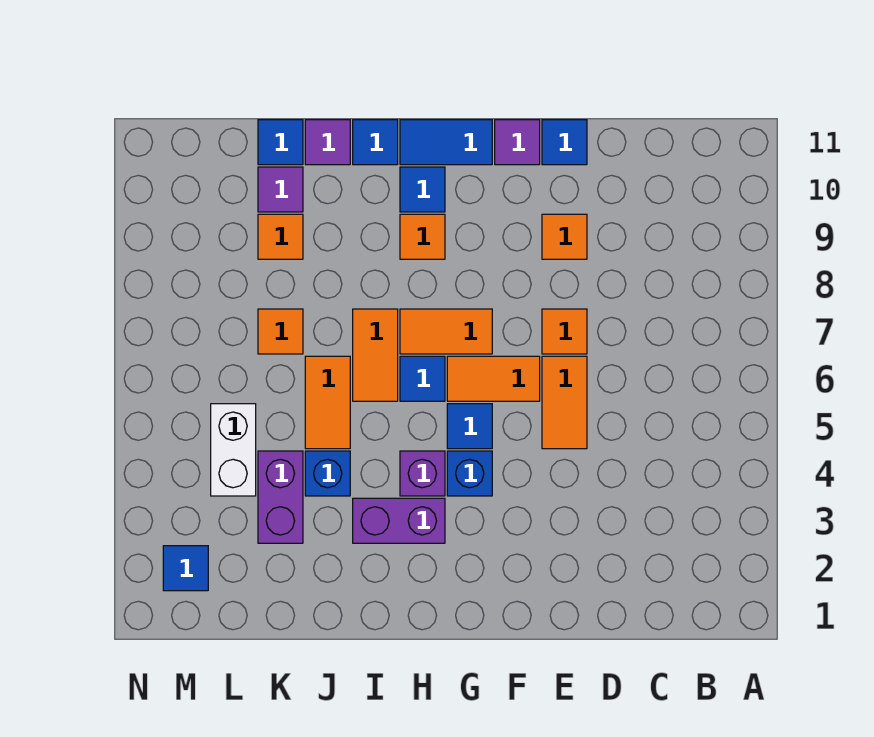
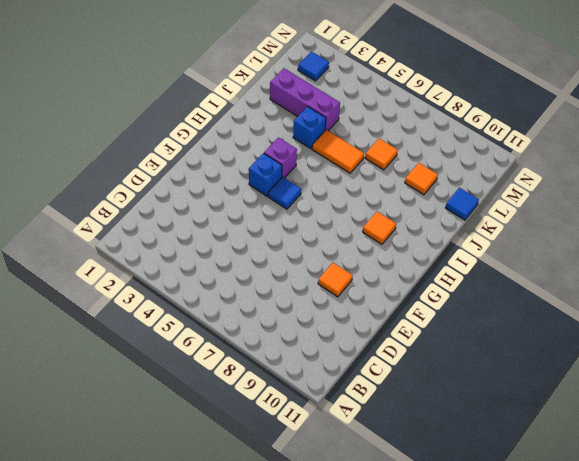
purple 1x3 brick [270,68,340,131] -> purple 1x2 brick [258,451,303,543]
none -> orange 1x2 tile [542,356,587,449]
none -> orange 1x1 tile [542,309,587,354]
none -> blue 1x1 tile [542,120,587,165]

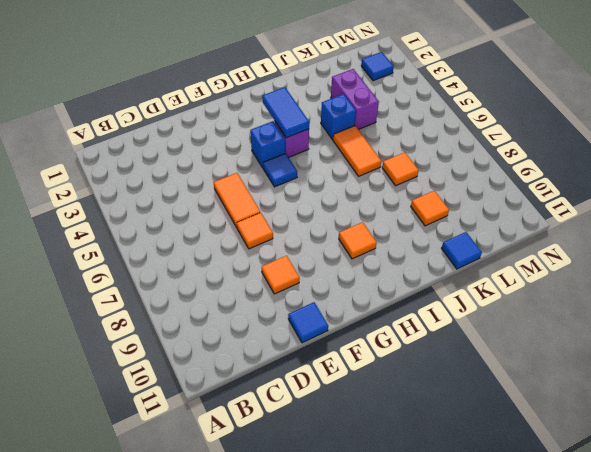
blue 1x2 tile [262,87,309,138] -> blue 1x2 tile turned to [400,120,492,165]
none -> orange 1x2 tile [447,356,540,401]
none -> purple 1x1 tile [495,120,540,165]
none -> orange 1x2 tile [400,309,492,354]

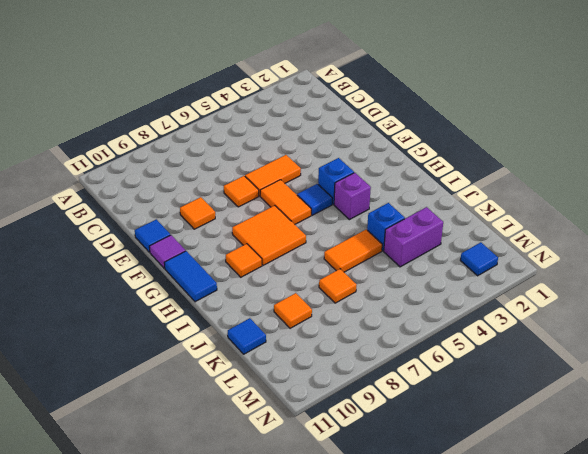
orange 2x2 tile [232,206,306,265] -> orange 1x2 tile [400,309,492,354]
none -> purple 1x2 brick [353,498,445,543]
none -> blue 1x1 tile [400,356,445,401]
none -> blue 1x1 tile [400,167,445,212]

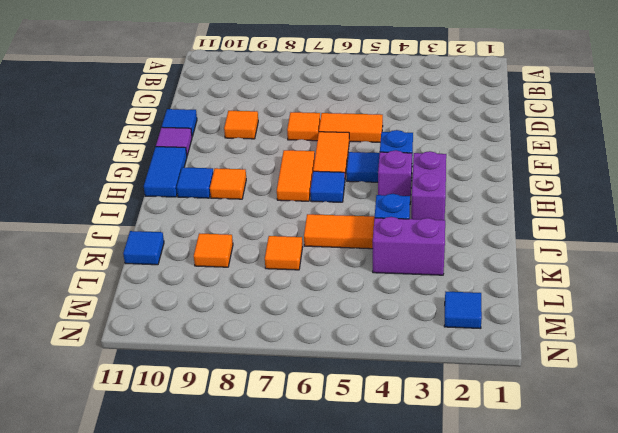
none -> orange 1x2 tile [353,309,398,401]
none -> blue 1x1 tile [353,120,398,165]
none -> purple 1x1 tile [305,120,350,165]

